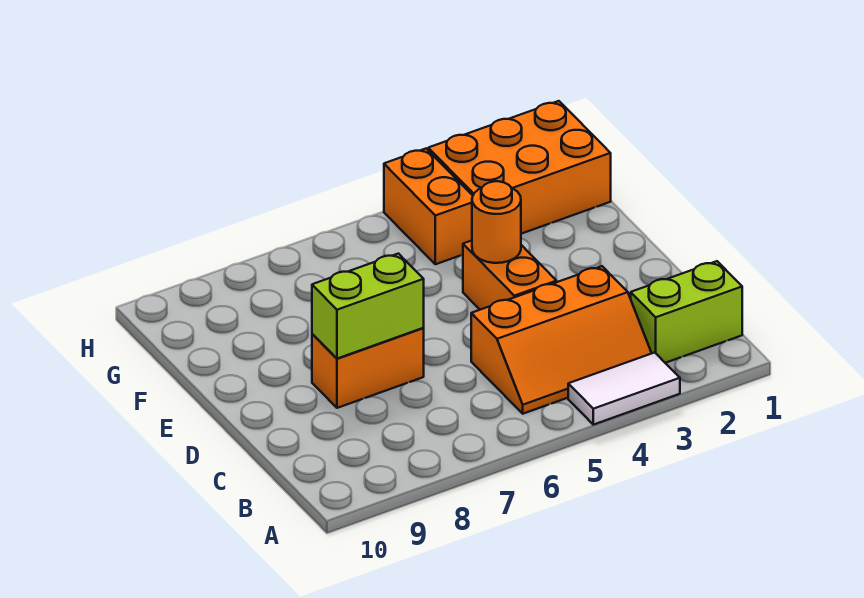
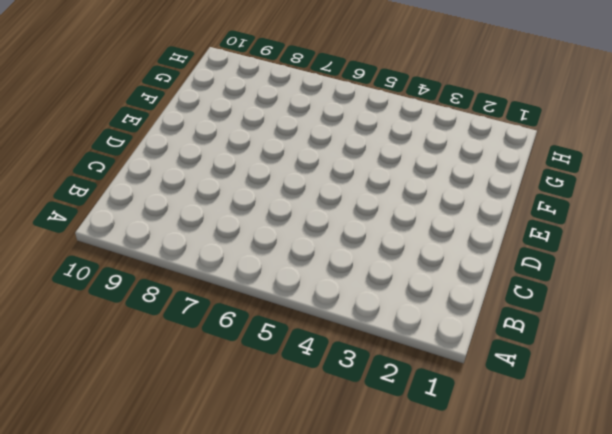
none -> white 1x2 tile [568,353,680,425]
none -> lime 1x2 brick [631,261,742,363]

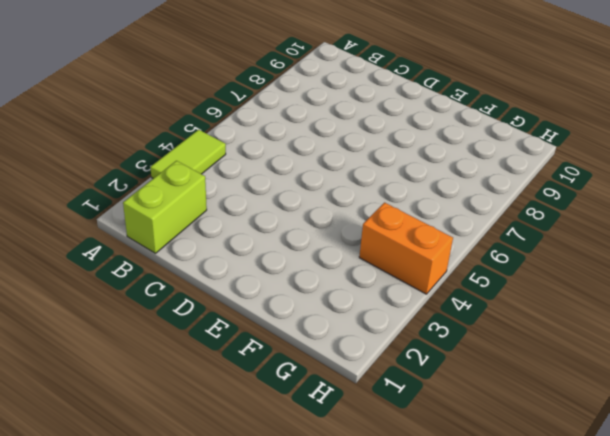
lime 1x2 tile [150,130,226,178] -> white 1x2 tile [568,353,680,425]
none -> orange 2x3 slope [471,266,652,414]
none -> orange 1x2 brick [463,241,557,310]

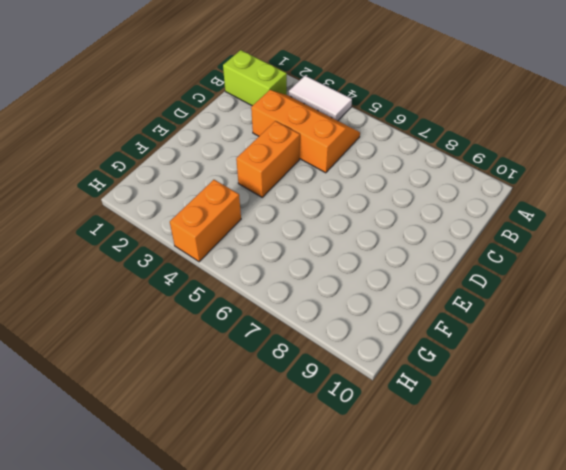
none -> orange 1x2 brick [312,328,424,408]
none -> orange 2x3 brick [428,101,611,234]

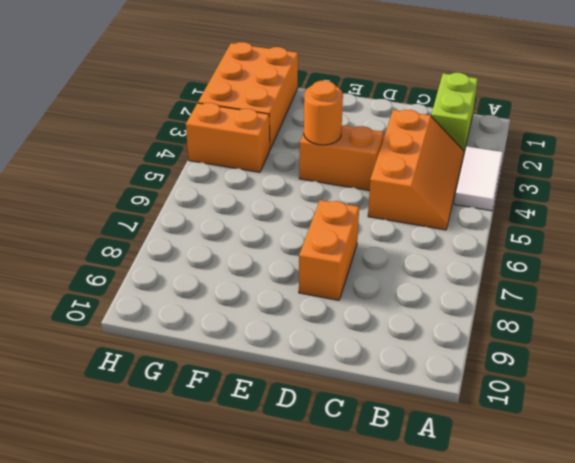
none -> lime 1x2 brick [312,254,424,359]

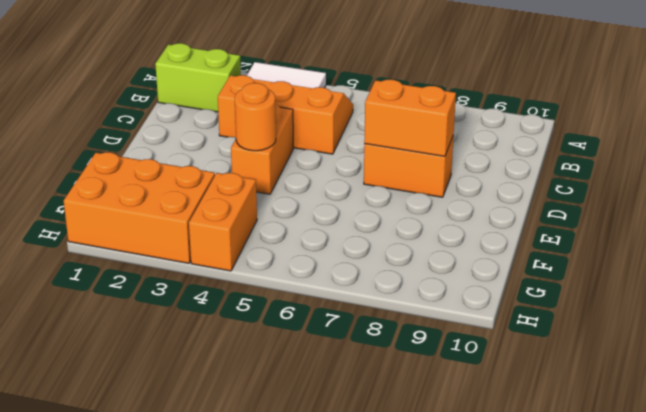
orange 1x2 brick [364,80,456,156] -> lime 1x2 brick [312,254,424,359]

